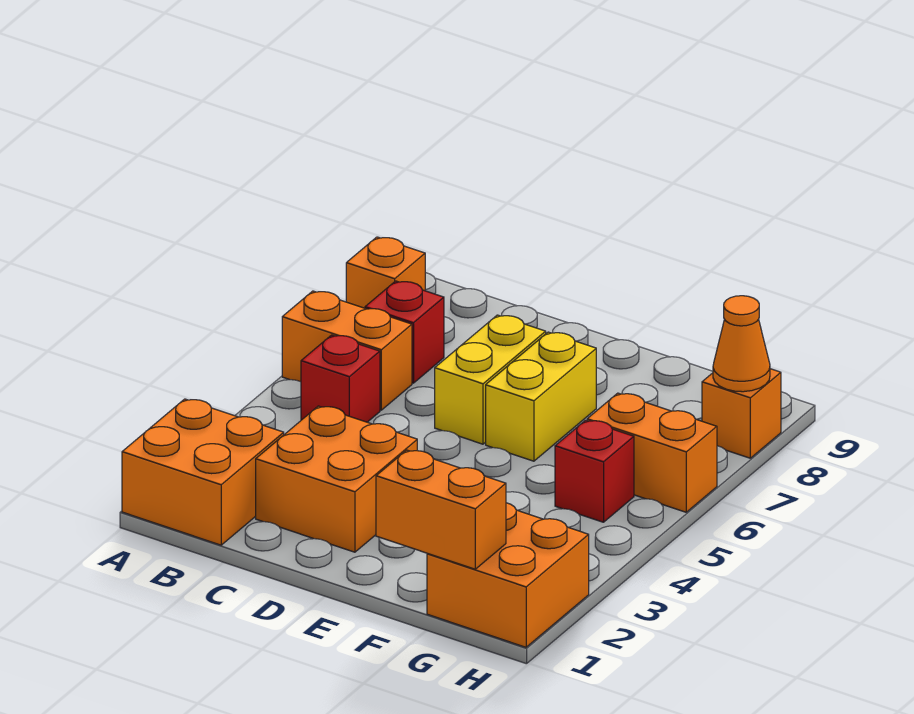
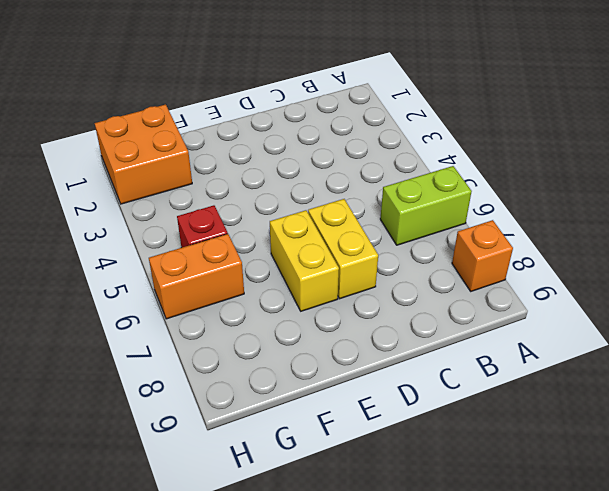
lime 1x2 brick [380,166,472,245] -> orange 1x2 brick [282,291,412,410]
none -> orange 2x2 brick [122,399,284,545]
none -> red 1x1 brick [301,335,380,422]
none -> red 1x1 brick [365,281,444,383]

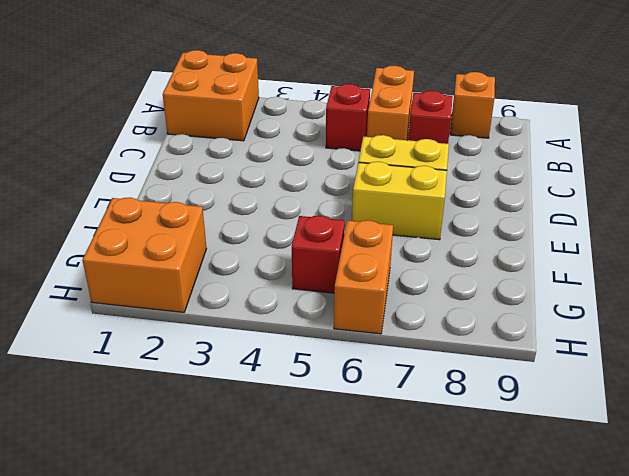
none -> orange 2x2 brick [256,406,417,552]
none -> orange 1x1 brick [702,369,781,458]
none -> orange 1x2 brick [376,450,506,569]

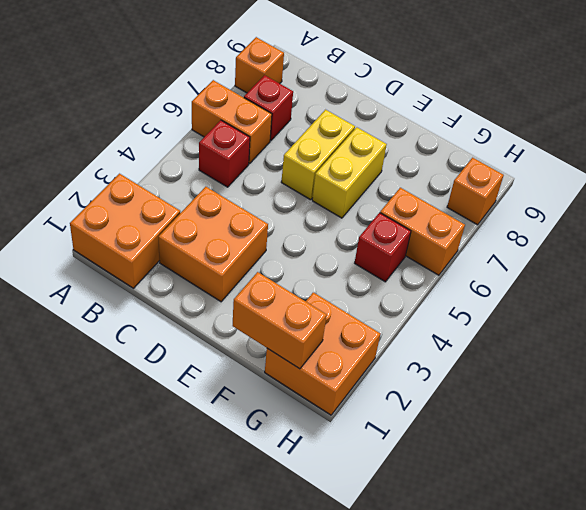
none -> orange 1x1 cone [713,296,770,392]

